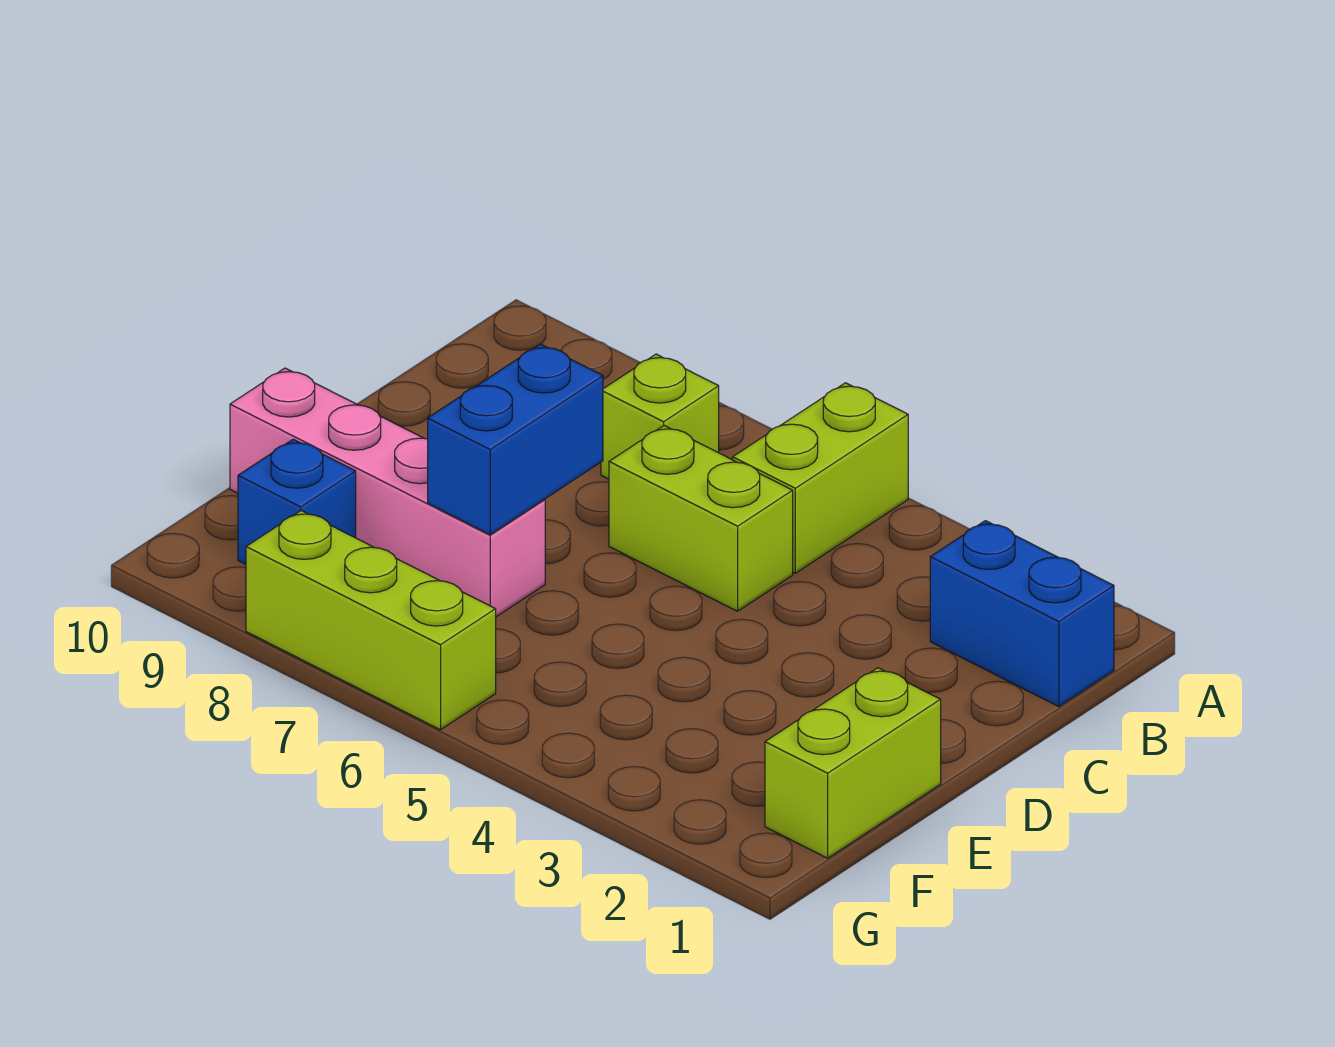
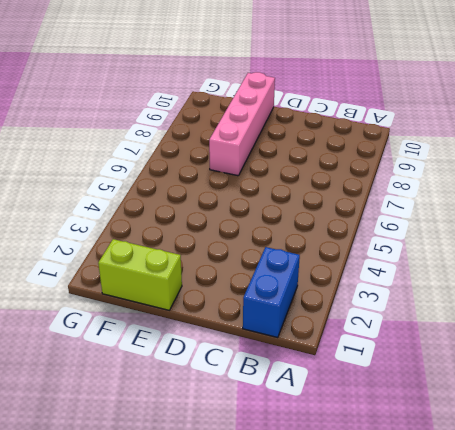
none -> lime 1x2 brick [733,383,908,573]
none -> lime 1x1 brick [601,354,719,479]

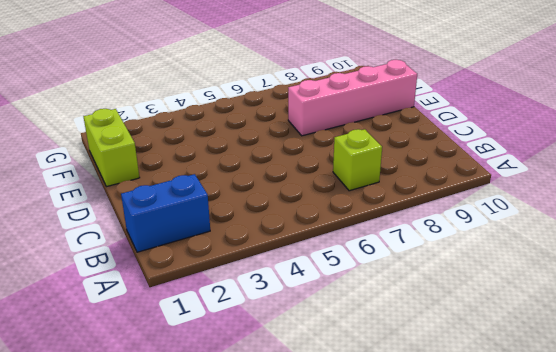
none -> lime 1x2 brick [733,383,908,573]
none -> lime 1x2 brick [609,426,793,611]

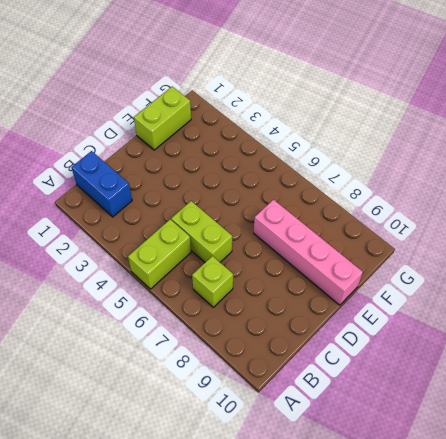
none -> blue 1x1 brick [238,439,356,564]
none -> lime 1x3 brick [246,511,496,730]

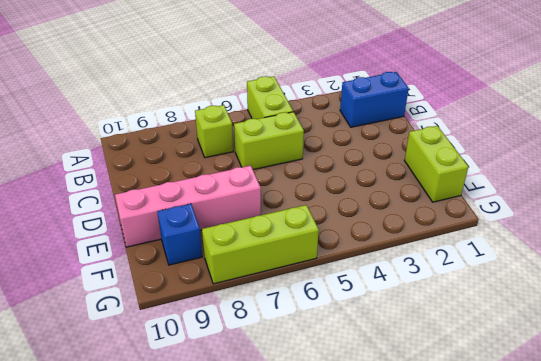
none -> blue 1x2 brick [428,344,603,534]

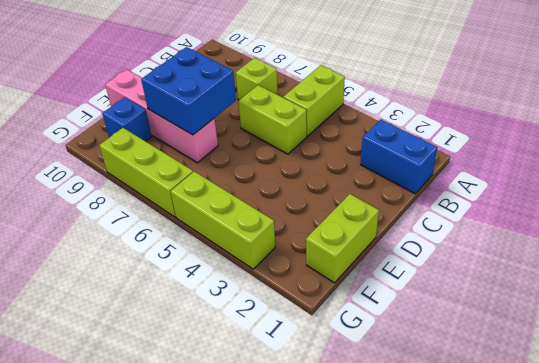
blue 2x2 brick [141,47,236,135] -> blue 1x2 brick [428,344,603,534]
lime 1x3 brick [171,172,275,269] -> none

